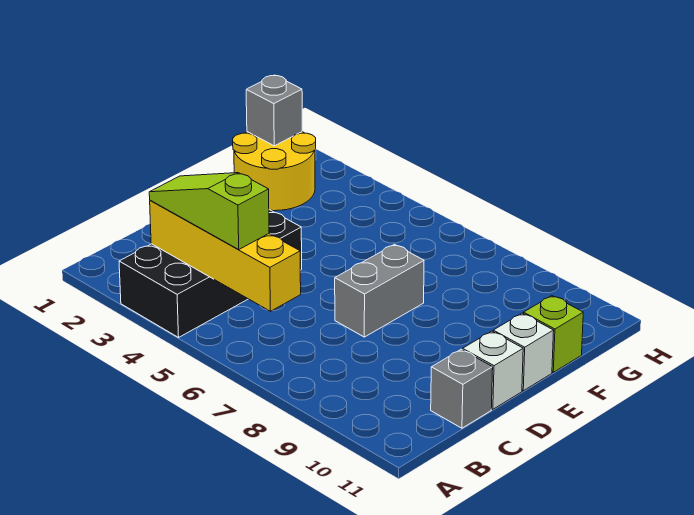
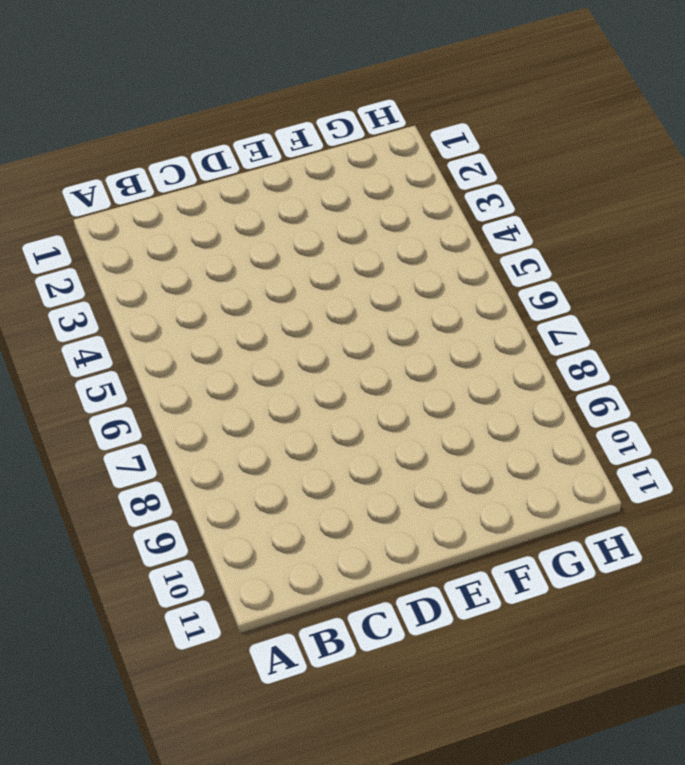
none -> black 2x4 brick [119,210,302,337]
none -> grey 1x1 brick [431,349,493,428]

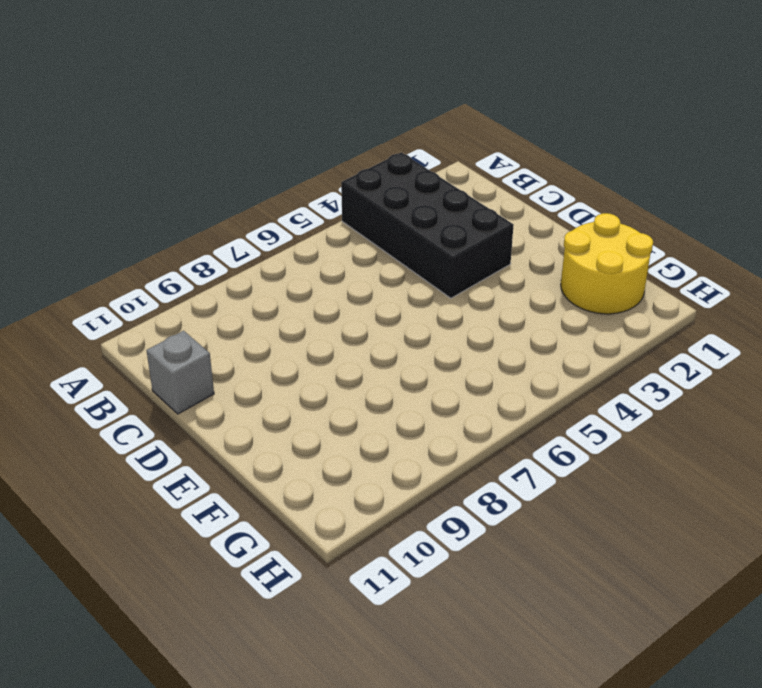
none -> grey 1x2 brick [335,244,424,337]
none -> white 1x1 brick [463,331,523,409]

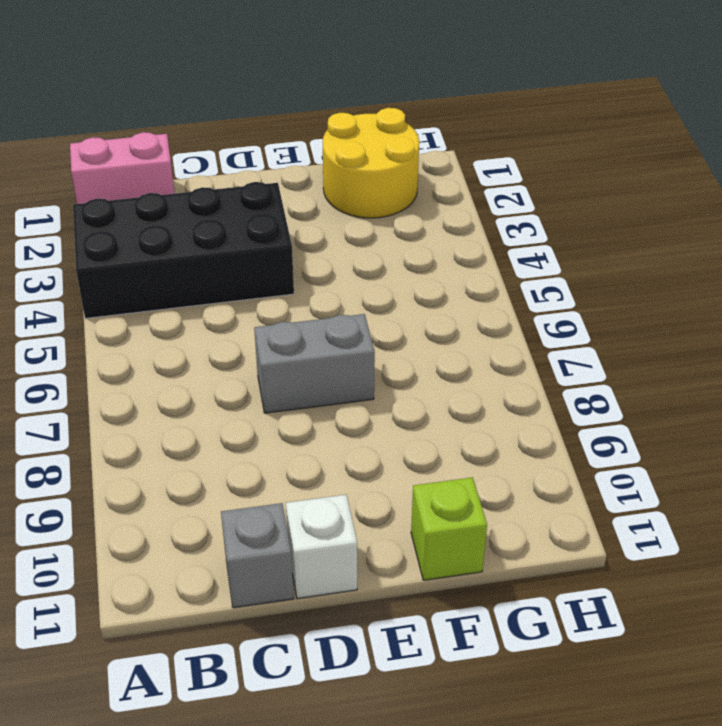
pink 1x2 brick [70,132,175,204] -> none
none -> white 1x1 brick [493,313,554,391]
none -> yellow 1x4 brick [150,201,301,311]

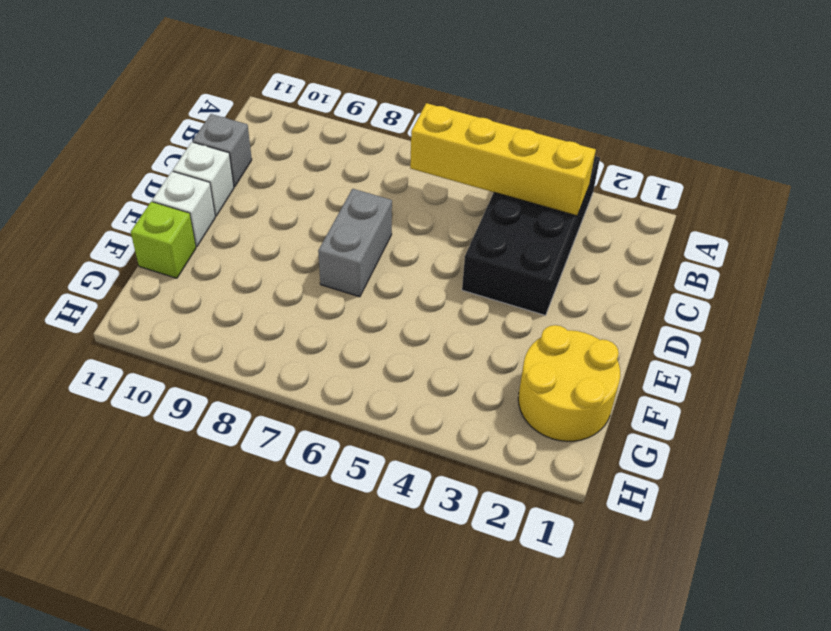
none -> grey 1x1 brick [246,75,302,146]
none -> lime 1x3 slope [149,173,269,250]

